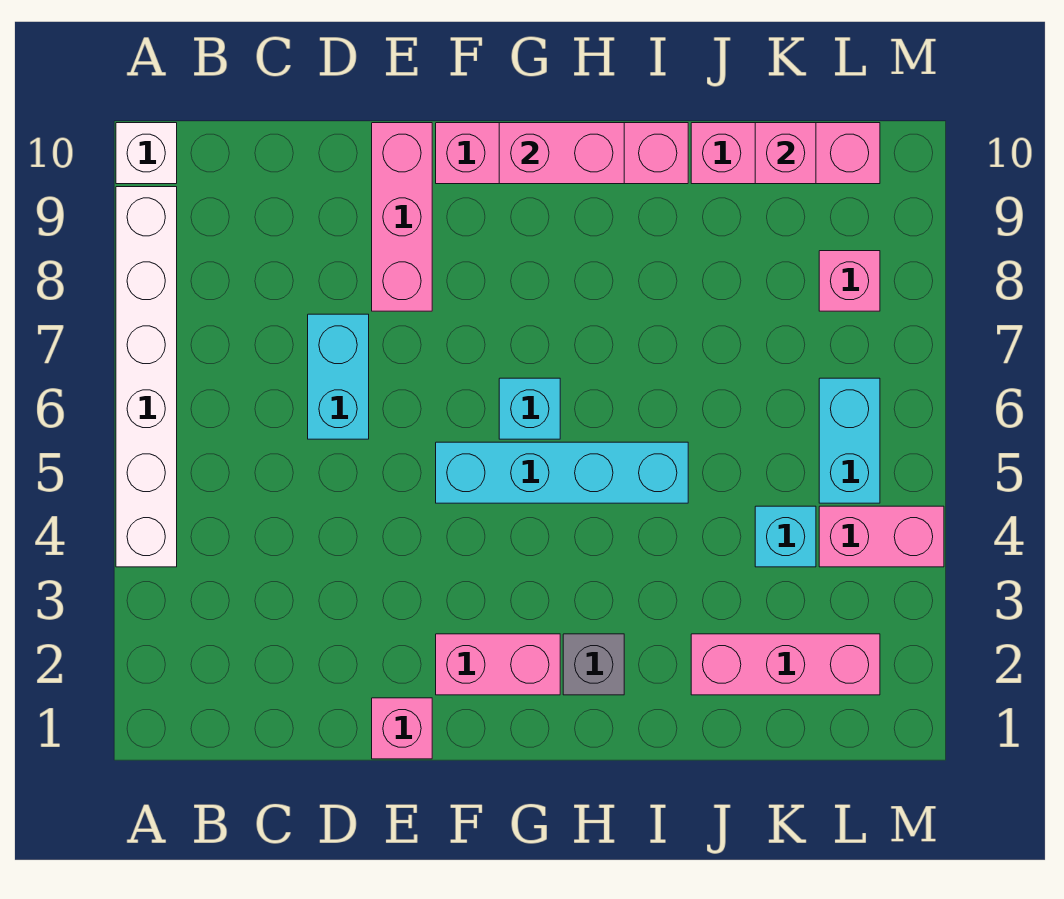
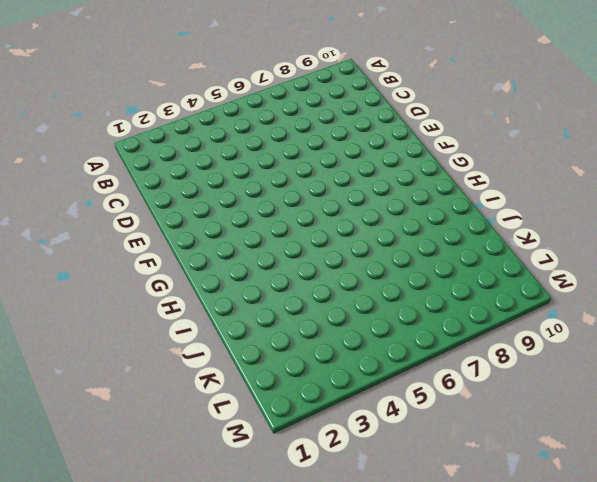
none -> white 1x6 brick [116,187,177,567]
none -> white 1x1 brick [116,123,177,184]
none -> cyan 1x2 brick [308,314,369,439]

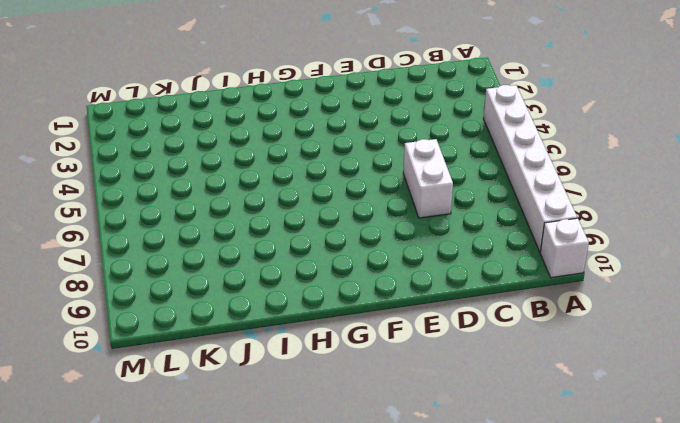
white 1x2 brick [403,139,453,218] -> cyan 1x2 brick [308,314,369,439]
none -> pink 1x1 brick [372,698,432,759]
none -> pink 1x3 brick [372,123,432,311]
none -> pink 1x2 brick [436,634,560,695]

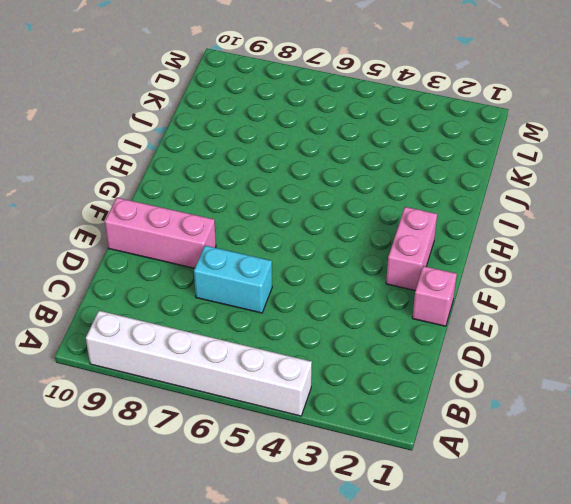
none -> white 1x1 brick [116,123,177,184]
none -> cyan 1x4 brick [436,442,688,503]
none -> pink 1x4 brick [436,123,688,184]

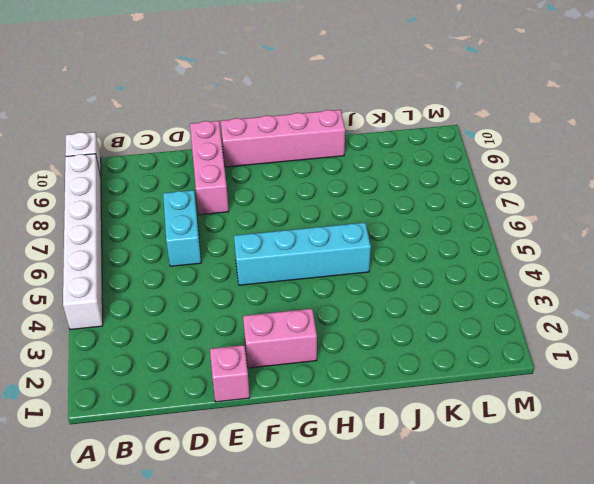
none -> cyan 1x1 brick [499,378,560,439]
none -> grey 1x1 brick [563,634,624,695]
none -> pink 1x3 brick [691,634,880,695]

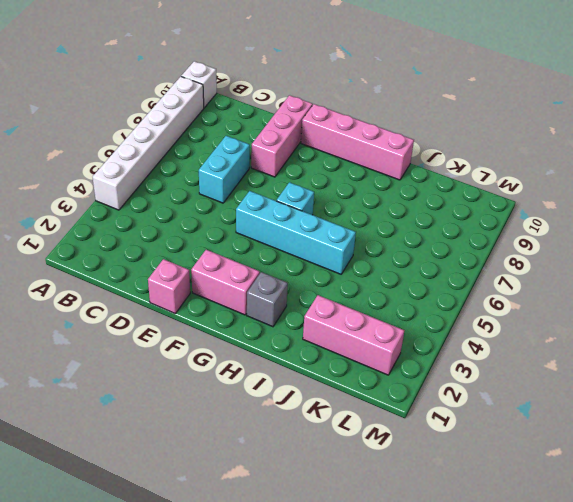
none -> pink 1x3 brick [691,123,880,184]
none -> cyan 1x1 brick [755,506,816,567]
none -> pink 1x2 brick [819,506,944,567]

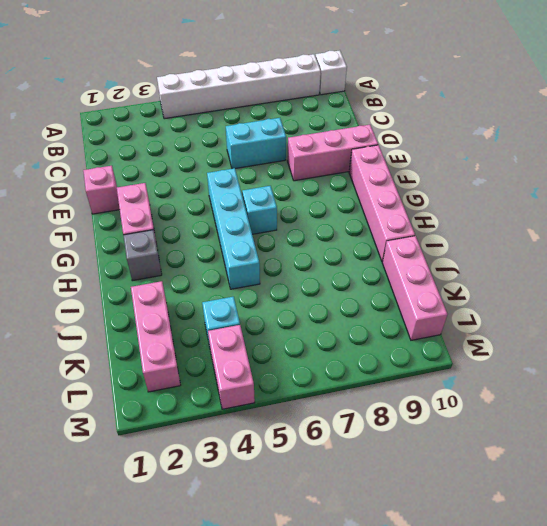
none -> cyan 1x2 brick [819,378,880,503]
none -> pink 1x1 brick [819,251,880,311]
none -> pink 1x2 brick [499,123,624,184]

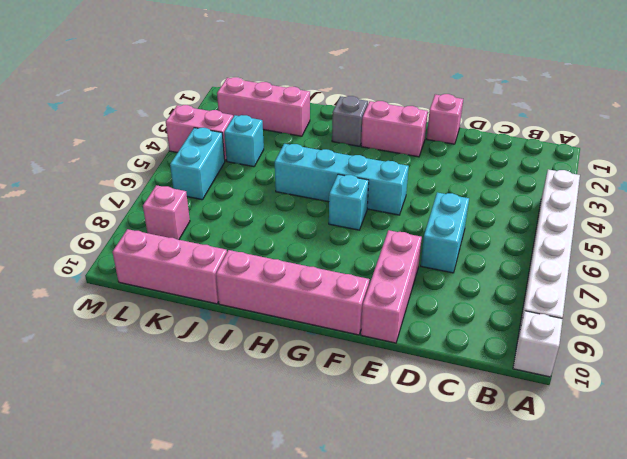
none -> pink 1x2 brick [499,123,624,184]
none -> pink 1x1 brick [755,123,816,184]

